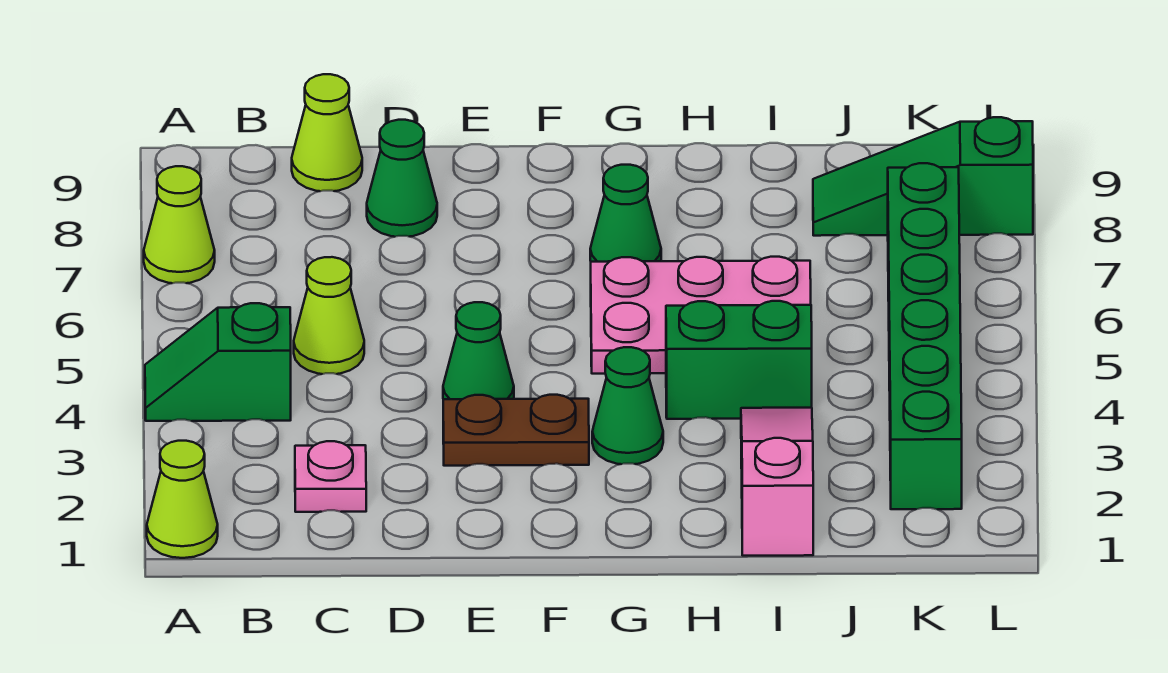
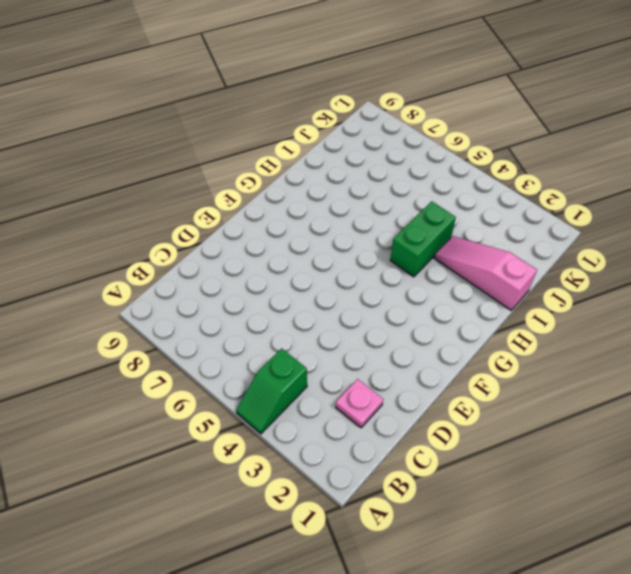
none -> lime 1x1 cone [147,441,218,558]
none -> lime 1x1 cone [144,166,215,283]
none -> lime 1x1 cone [294,257,364,374]

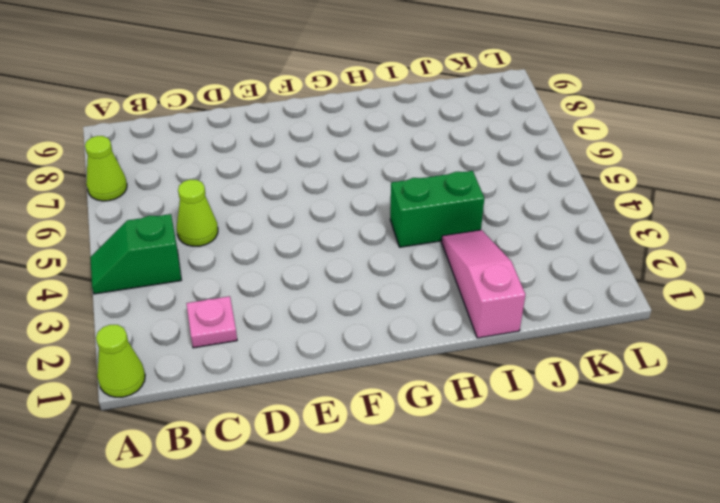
none -> lime 1x1 cone [292,74,362,191]
none -> green 1x1 cone [367,120,437,237]
none -> brown 1x2 plate [443,395,589,466]

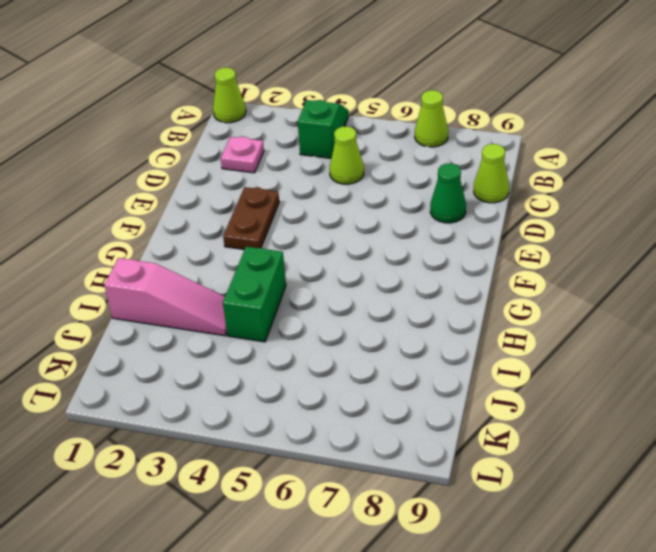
none -> green 1x1 cone [443,302,514,399]
none -> green 1x1 cone [592,347,663,464]
none -> pink 2x3 plate [591,257,811,374]

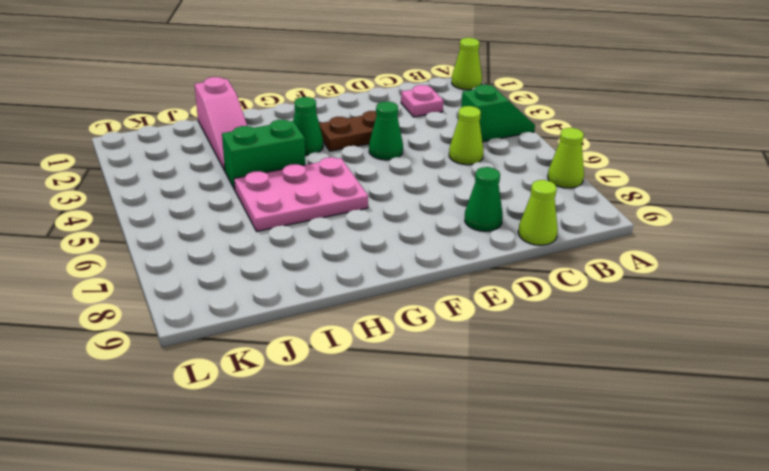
none -> green 1x1 cone [590,165,661,262]
none -> green 1x3 slope [813,117,1033,236]
none -> green 1x6 brick [888,163,962,509]

